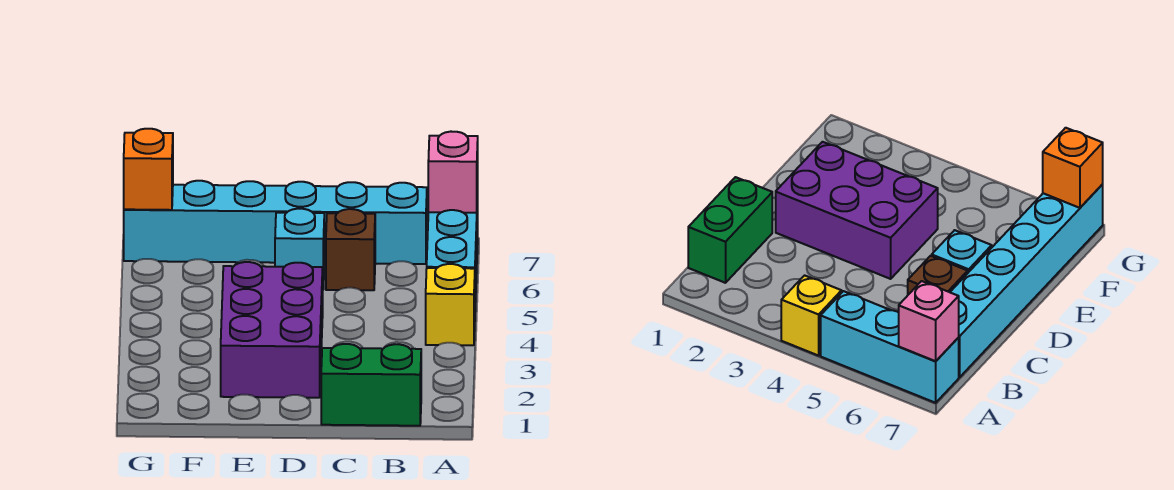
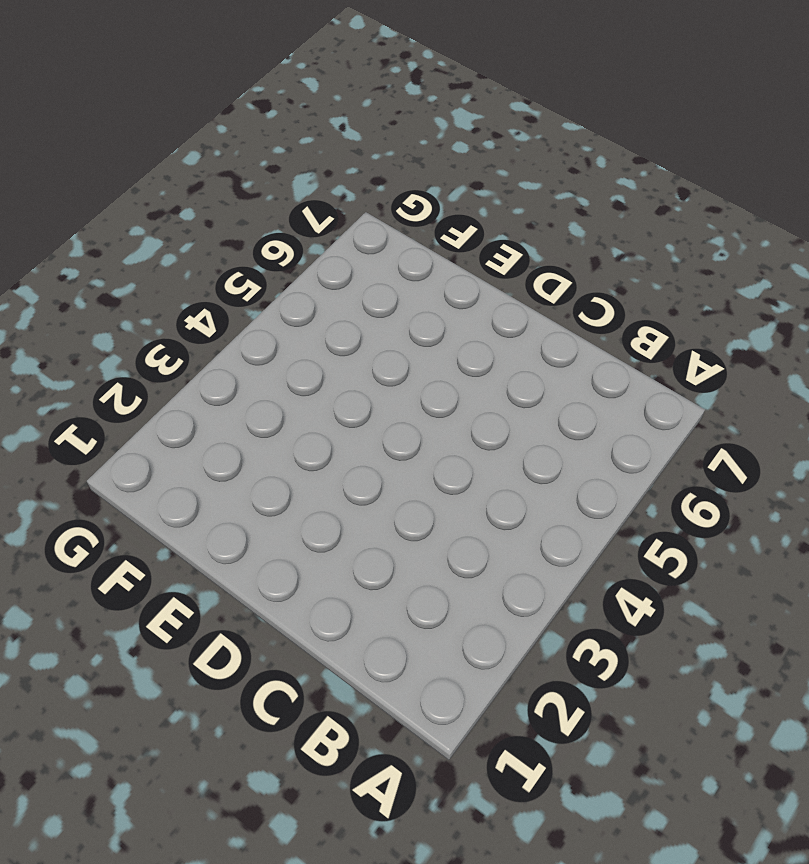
none -> yellow 1x1 brick [426,264,475,345]
none -> cyan 1x3 brick [427,194,478,302]

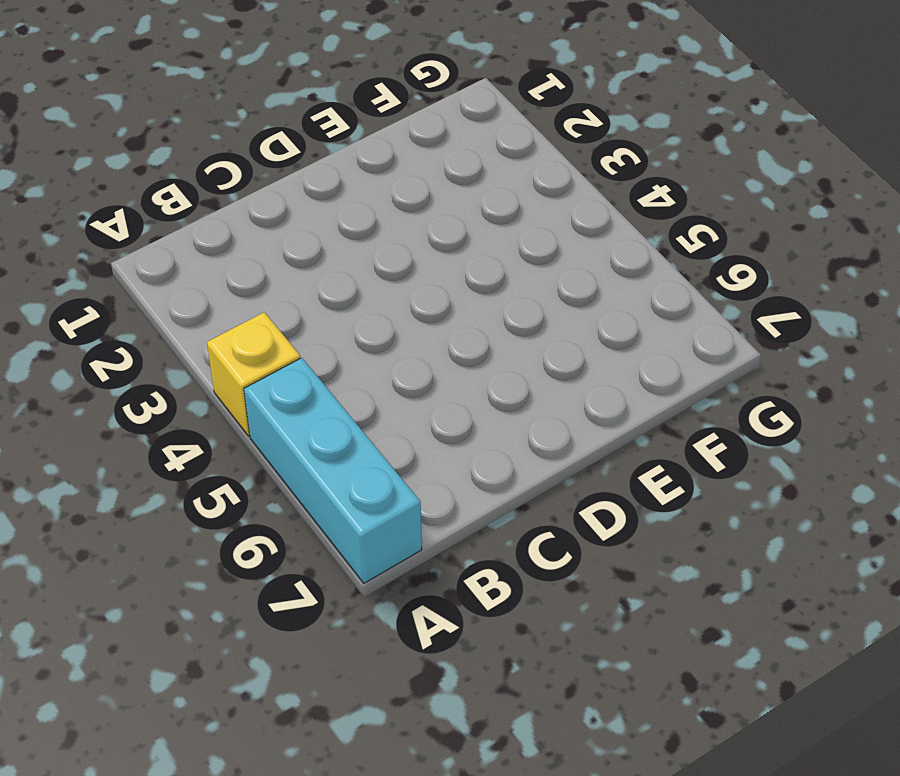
none -> green 1x2 brick [321,344,421,426]
none -> cyan 1x6 brick [124,181,427,264]

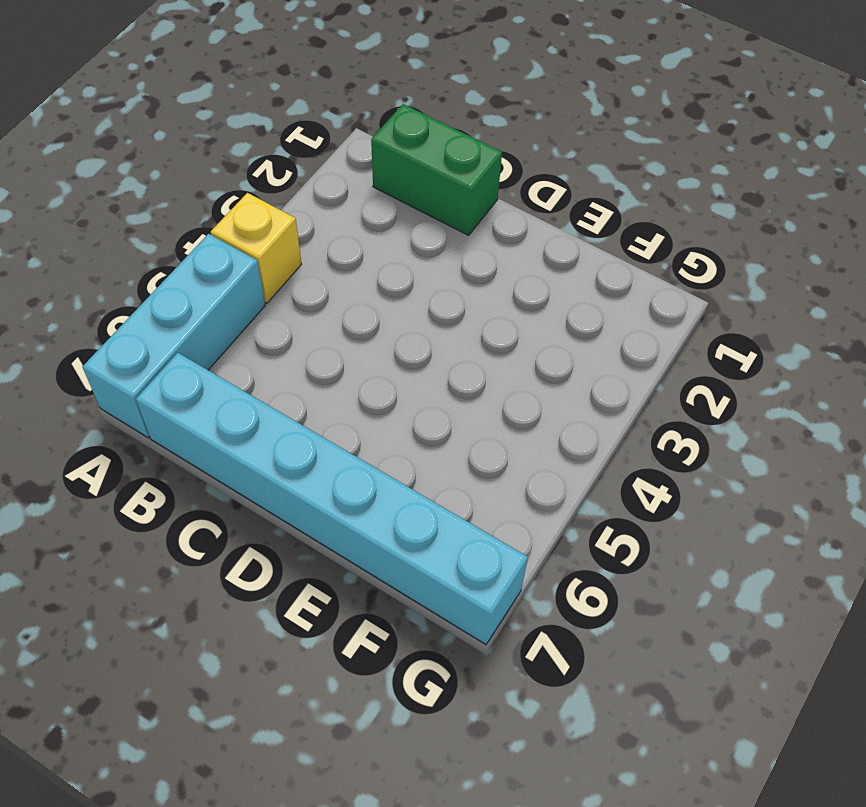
none -> brown 1x1 brick [326,209,375,290]
none -> purple 2x3 brick [221,262,323,398]

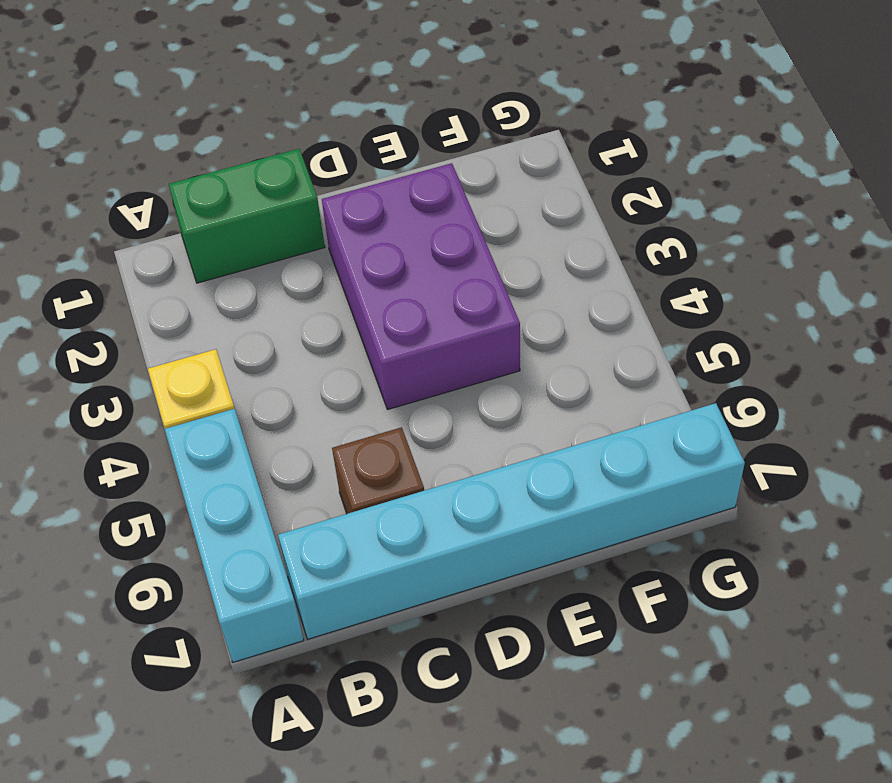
none -> cyan 1x1 brick [275,209,324,289]
none -> pink 1x1 brick [428,132,478,213]

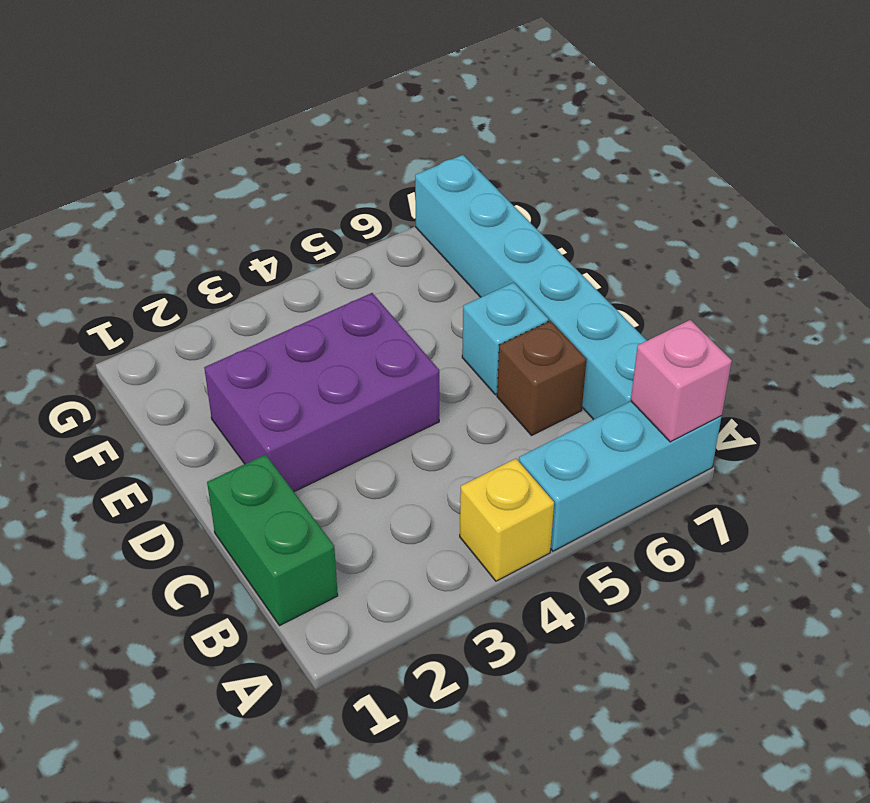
none -> orange 1x1 brick [124,129,173,210]

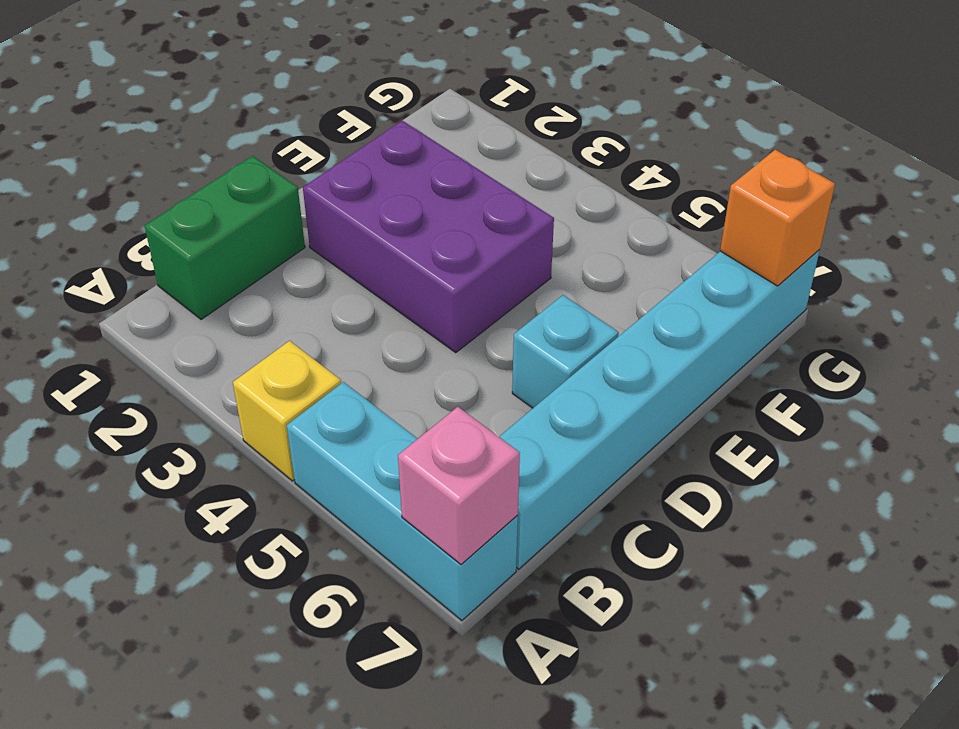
none -> brown 1x1 brick [326,209,375,290]

